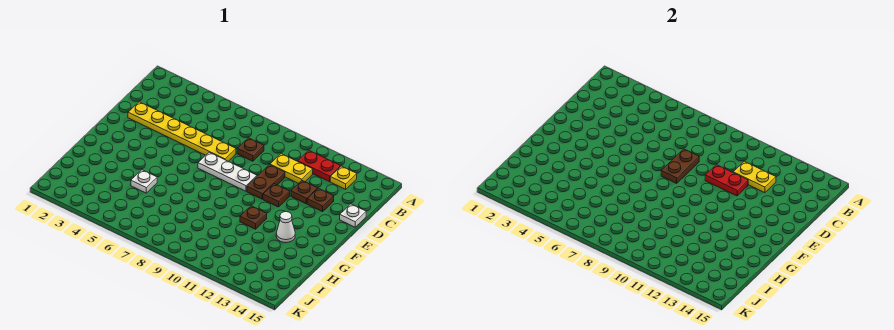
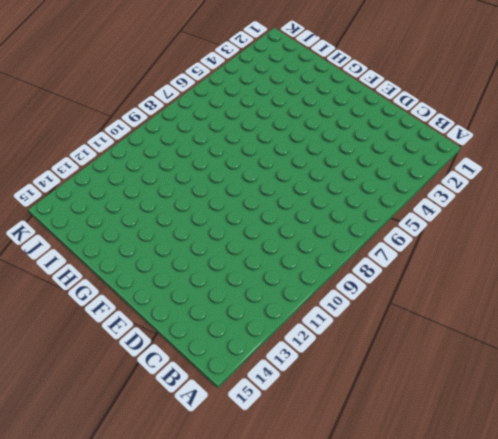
none -> red 1x2 plate [298,150,341,182]
none -> yellow 1x1 plate [330,166,357,189]
none -> brown 1x1 plate [237,138,264,161]

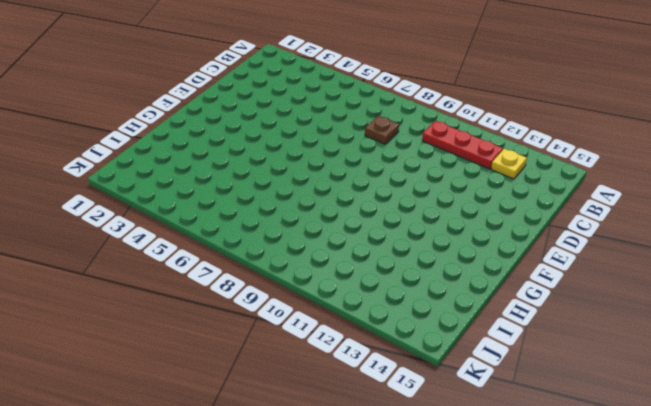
red 1x3 plate [422,121,503,169] -> red 1x2 plate [298,150,341,182]
none -> yellow 1x2 plate [270,154,313,183]
none -> yellow 1x6 plate [128,102,236,161]
none -> brown 1x2 plate [247,165,285,199]

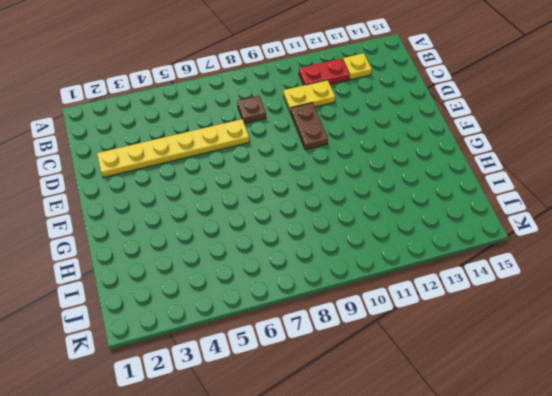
none -> brown 1x1 plate [291,181,317,204]
none -> brown 1x1 plate [307,188,334,212]
none -> white 1x1 plate [340,204,366,227]

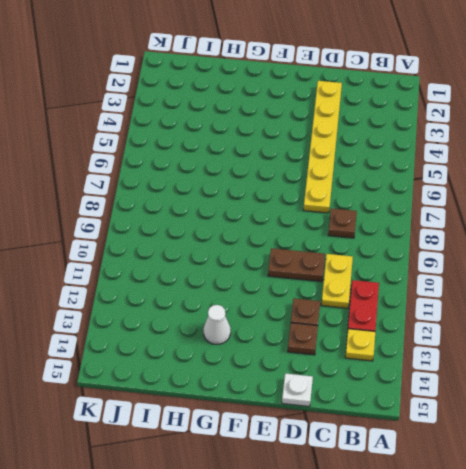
none -> white 1x3 plate [198,152,257,191]
none -> brown 1x1 plate [263,184,290,207]
none -> brown 1x1 plate [240,206,267,229]

